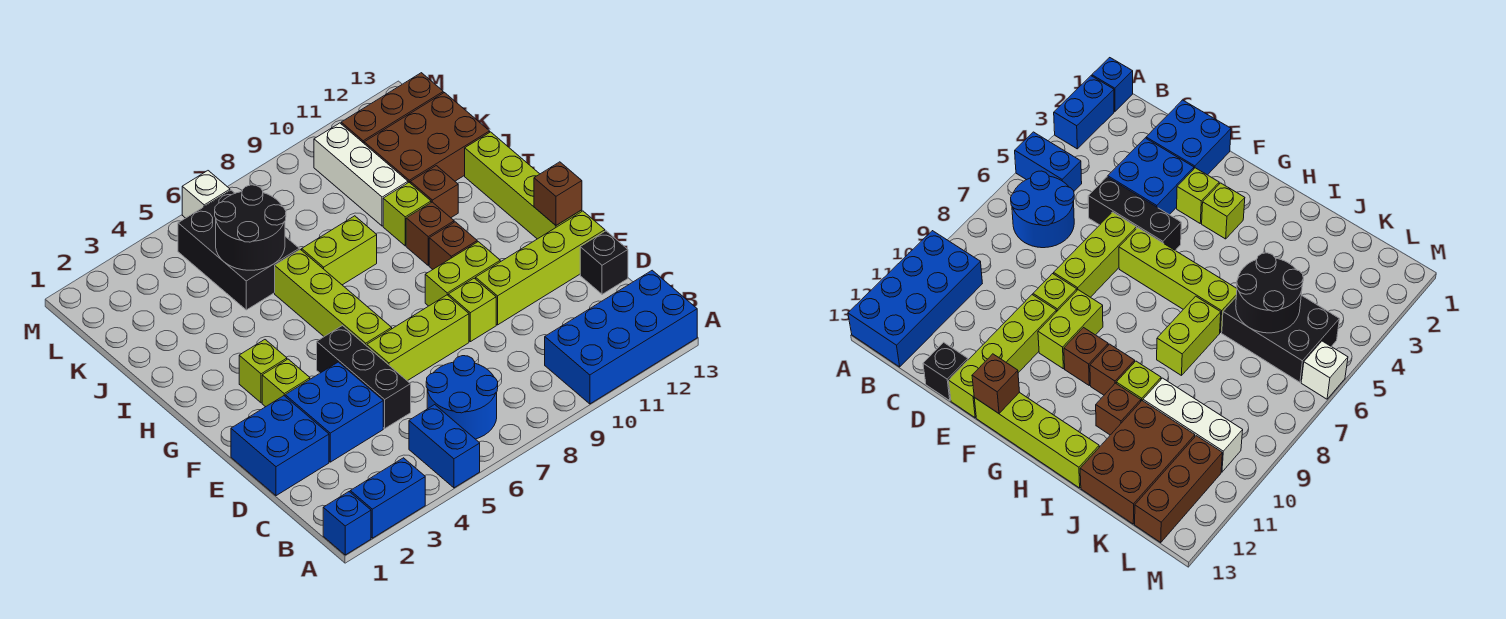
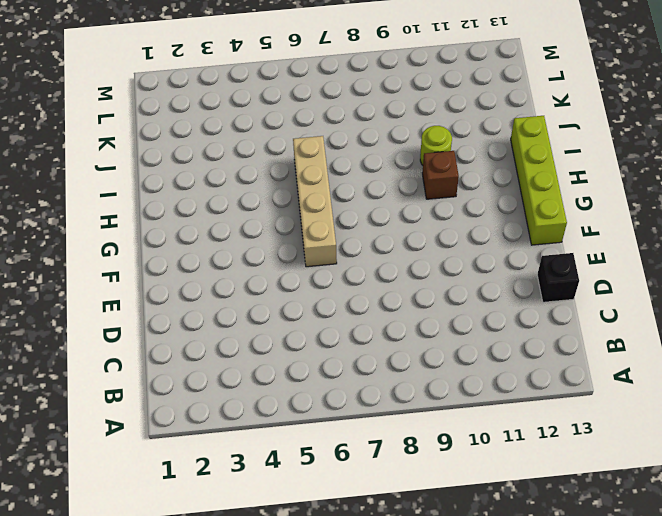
tan 1x4 brick [293,136,337,267] -> lime 1x4 brick [275,249,392,346]
lime 1x1 round brick [420,126,452,165] -> lime 1x1 brick [383,183,431,246]
none -> blue 1x1 brick [323,492,371,555]
none -> blue 1x2 brick [350,458,425,538]
none -> blue 1x2 brick [409,405,480,488]

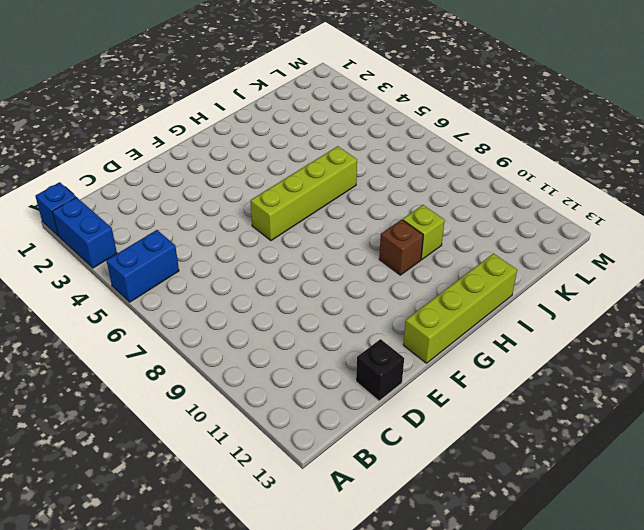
none -> blue 2x4 brick [545,270,697,404]
none -> blue 2x2 round brick [426,356,498,439]
none -> blue 2x2 brick [231,396,329,496]

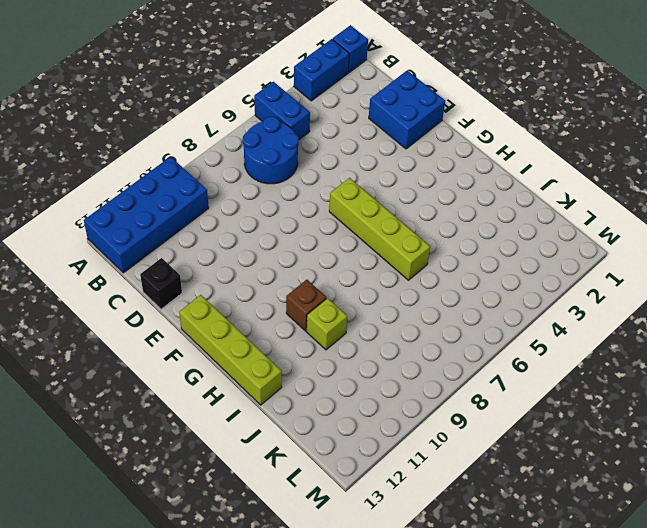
none -> blue 2x2 brick [285,362,383,462]
none -> black 1x3 brick [317,326,411,428]
none -> lime 1x3 brick [367,295,469,381]

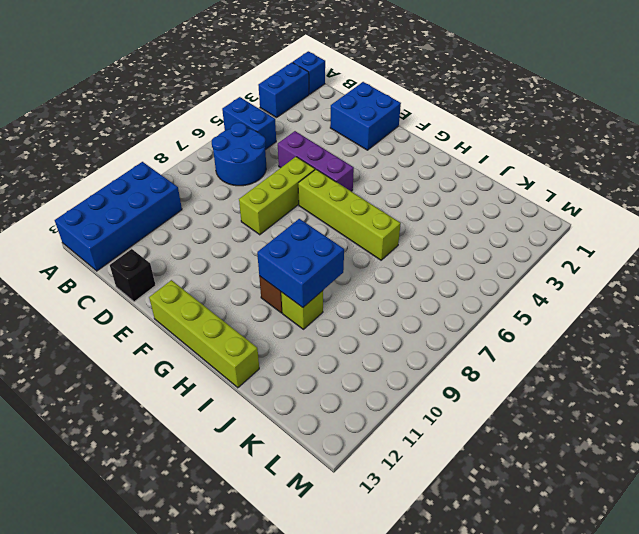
purple 1x3 brick [278,131,354,191] -> black 1x3 brick [317,326,411,428]
blue 2x2 brick [257,219,344,308] -> blue 2x2 brick moved to [285,362,383,462]
none -> lime 1x1 brick [448,278,496,342]
none -> lime 1x4 brick [476,211,605,325]
none -> lime 1x1 brick [262,359,310,407]

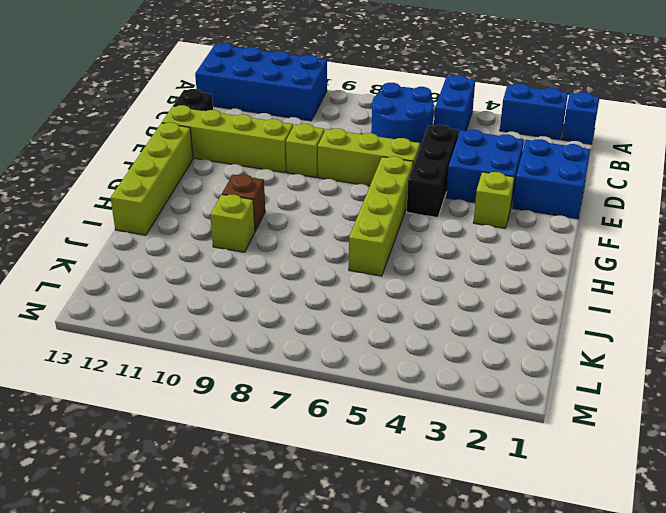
none -> lime 1x2 brick [425,242,500,306]
none -> lime 1x1 brick [239,340,287,403]
none -> brown 1x1 brick [429,222,477,269]

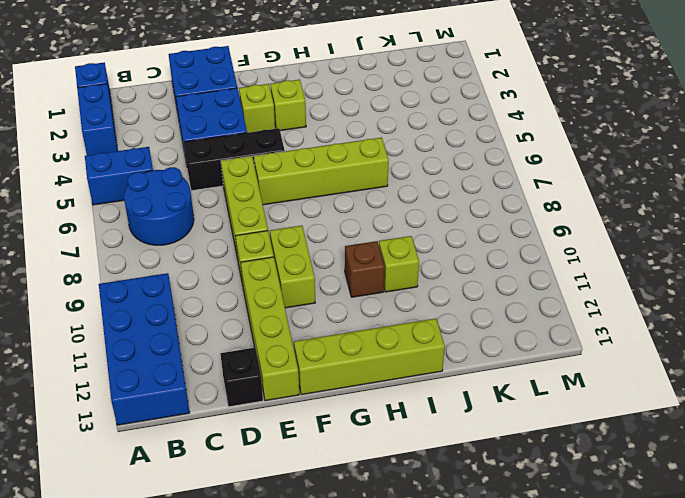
none -> brown 1x1 brick [429,222,477,269]
none -> lime 1x2 brick [302,216,377,285]
none -> brown 1x1 brick [410,166,458,218]

